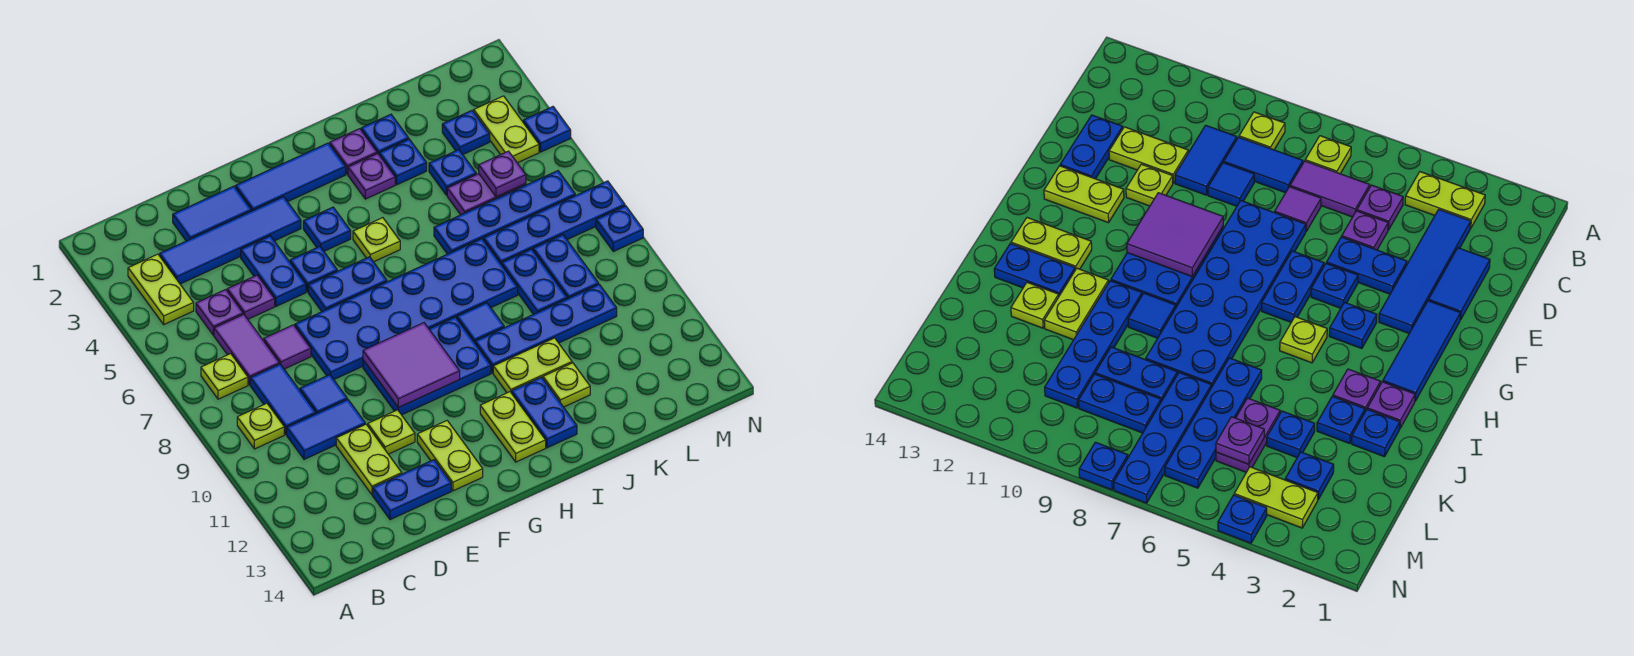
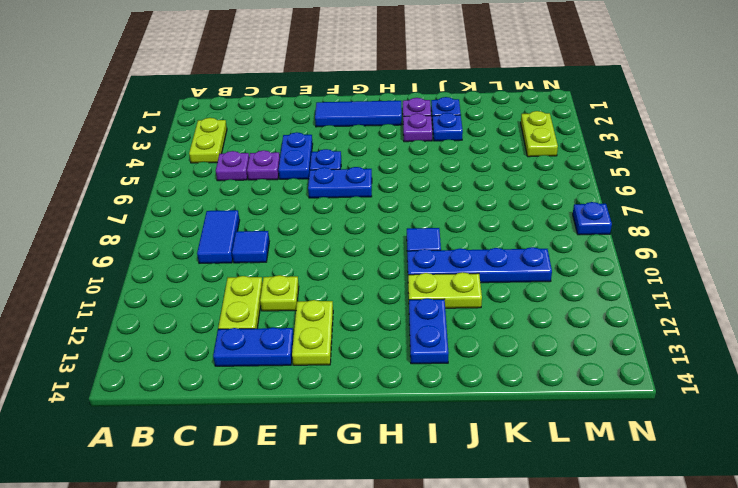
none -> lime 1x1 plate [201,354,248,399]
none -> lime 1x1 plate [237,403,284,449]
none -> blue 1x4 tile [160,197,301,284]
none -> purple 1x2 tile [214,314,279,385]

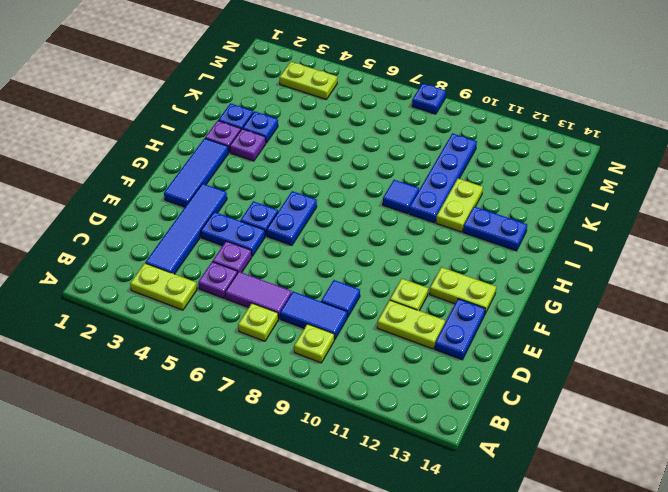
none -> blue 1x2 tile [287,399,365,459]
none -> blue 1x2 tile [173,186,251,241]
none -> purple 1x1 tile [264,325,311,369]
none -> blue 2x6 plate [295,239,518,379]

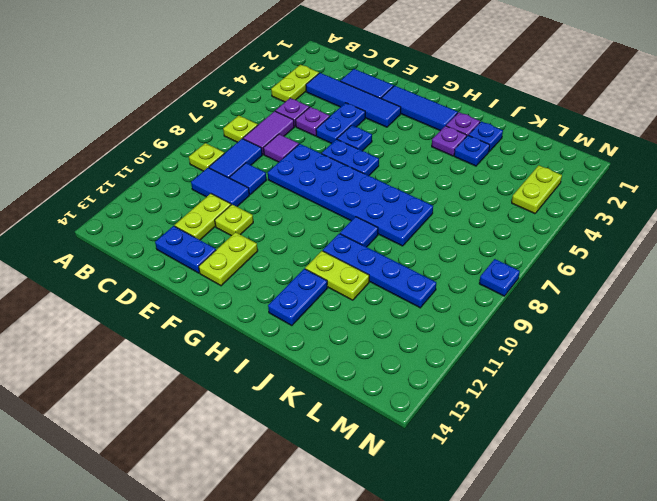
none -> blue 2x3 plate [363,317,491,415]
none -> blue 1x1 plate [303,207,351,251]
none -> lime 1x1 plate [353,218,400,262]
none -> lime 1x2 plate [480,392,546,462]

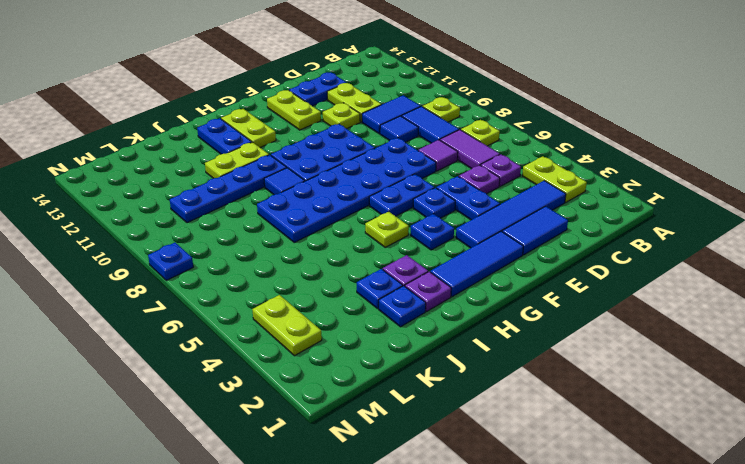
none -> blue 1x4 plate [434,171,575,254]
none -> lime 1x1 plate [543,363,590,407]
none -> blue 1x1 plate [429,150,476,195]
none -> purple 1x2 plate [447,174,526,215]

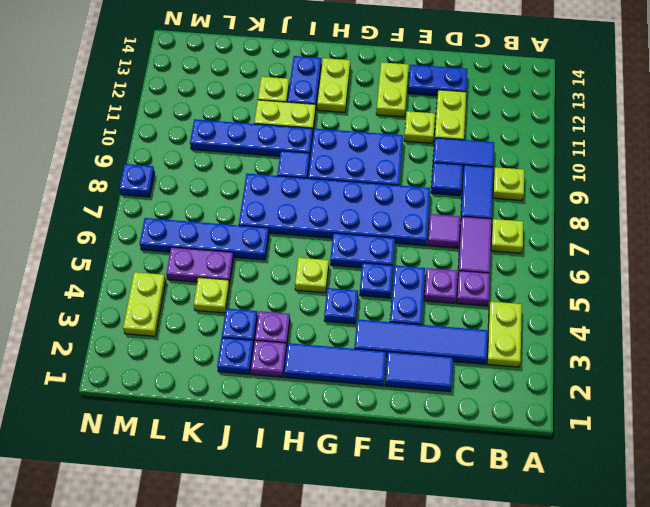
lime 1x1 plate [194,277,229,313] -> blue 1x1 plate [429,150,476,195]
none -> blue 1x4 plate [484,181,625,265]
none -> blue 1x2 plate [502,249,567,314]
none -> blue 1x1 plate [442,111,490,154]
none -> blue 1x2 plate [533,235,599,299]

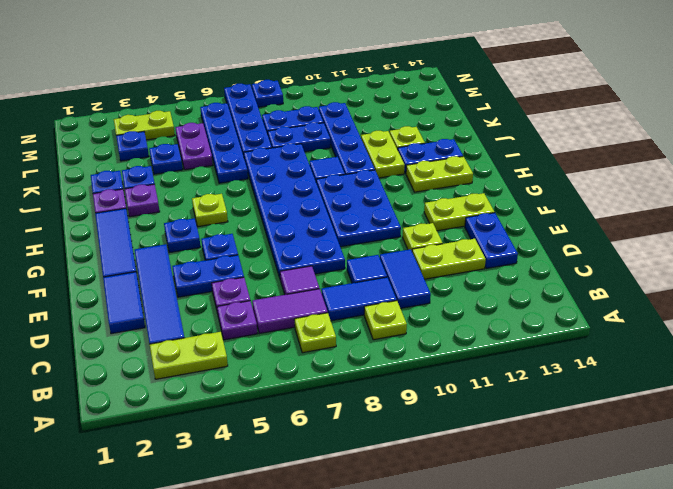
none -> blue 1x2 plate [308,257,387,311]
none -> blue 1x1 plate [523,107,571,152]
none -> purple 2x2 tile [363,323,460,408]
none -> purple 1x1 plate [479,151,526,197]

